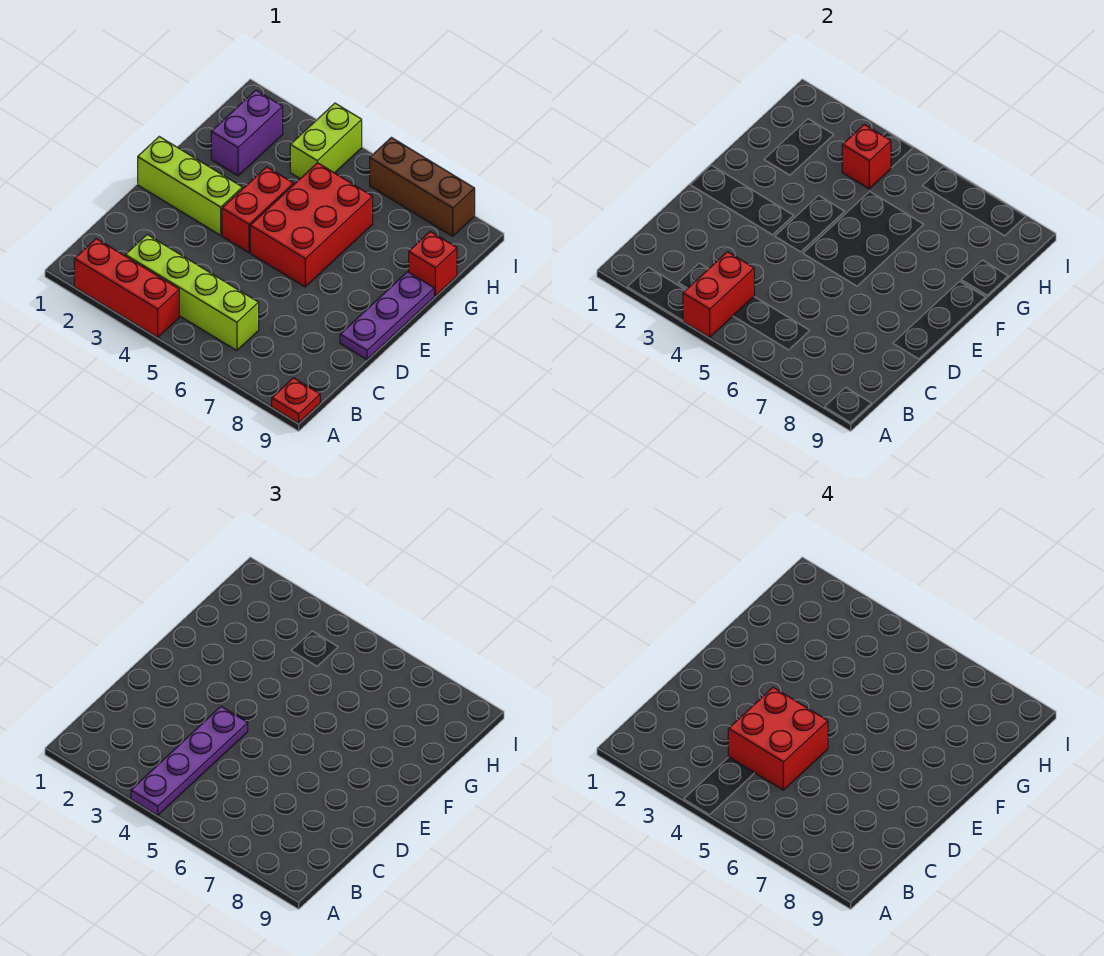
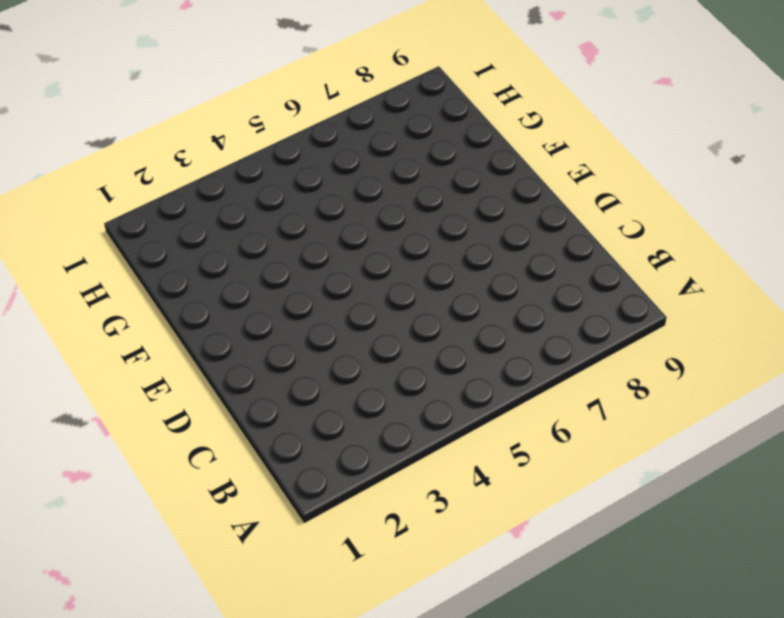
none -> red 1x3 brick [74,239,179,337]
none -> red 1x1 plate [272,378,320,423]
none -> lime 1x4 brick [125,235,259,351]

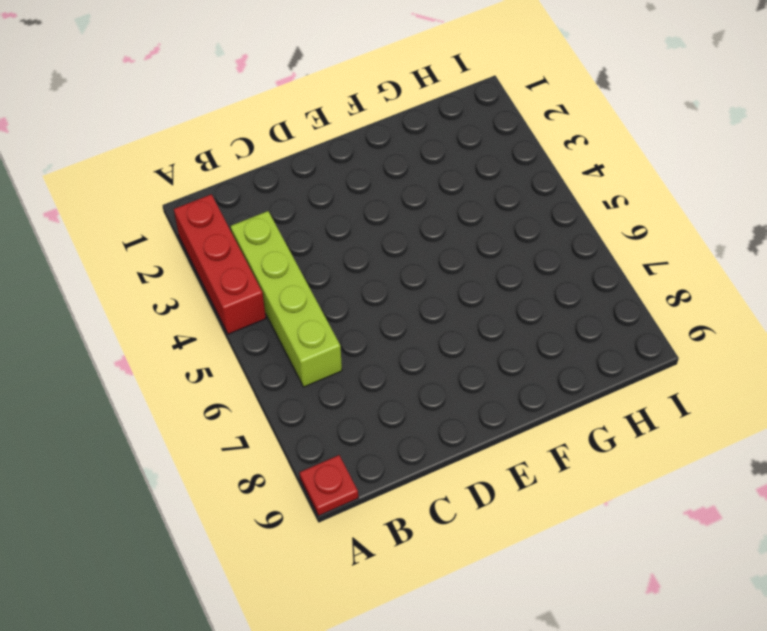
none -> purple 1x3 plate [340,272,434,360]
none -> lime 1x3 brick [138,137,242,235]
none -> red 1x2 brick [222,167,293,253]

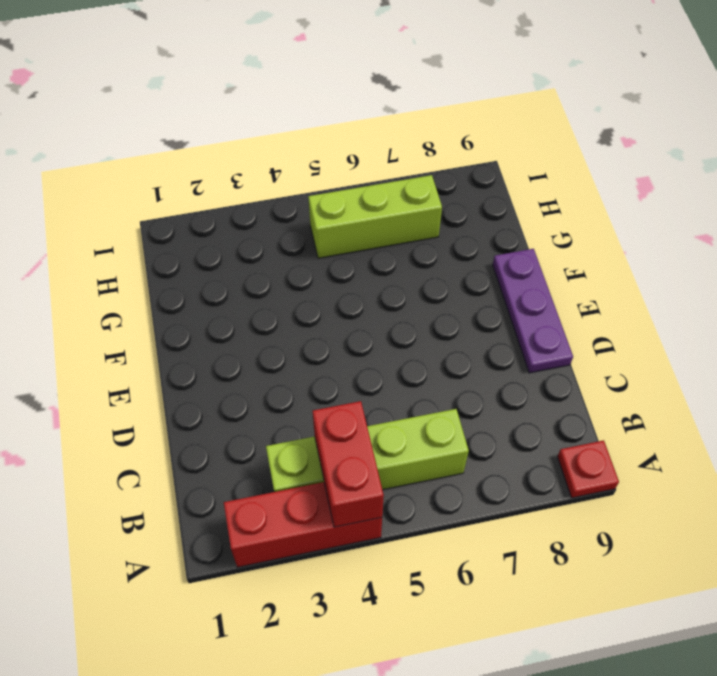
lime 1x3 brick [308,175,442,258] -> lime 1x3 brick moved to [138,137,242,235]
none -> red 1x2 brick [222,167,293,253]
none -> red 2x3 brick [250,163,373,287]
none -> purple 1x2 brick [211,90,283,176]

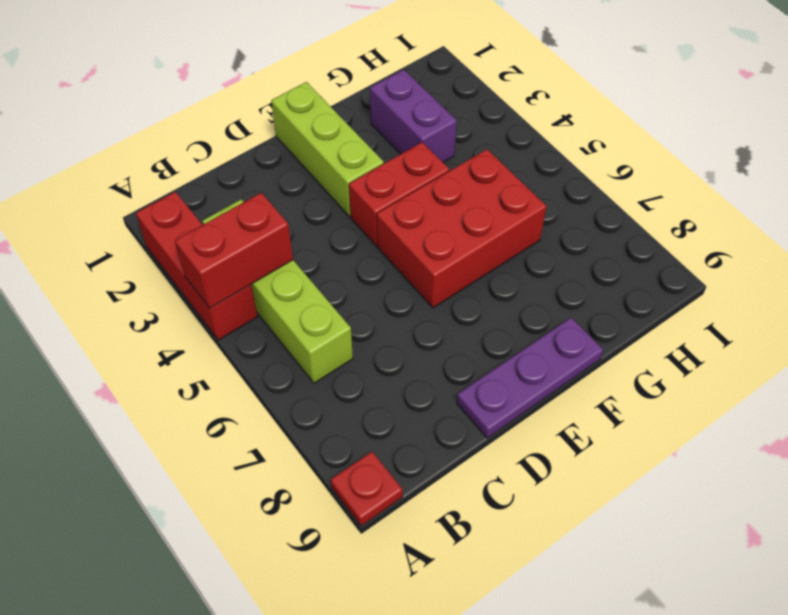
purple 1x2 brick [370,69,457,162] -> purple 1x2 brick turned to [211,90,283,176]
none -> red 1x1 brick [409,231,457,296]
none -> lime 1x2 brick [290,103,362,178]
none -> brown 1x3 brick [370,138,475,236]

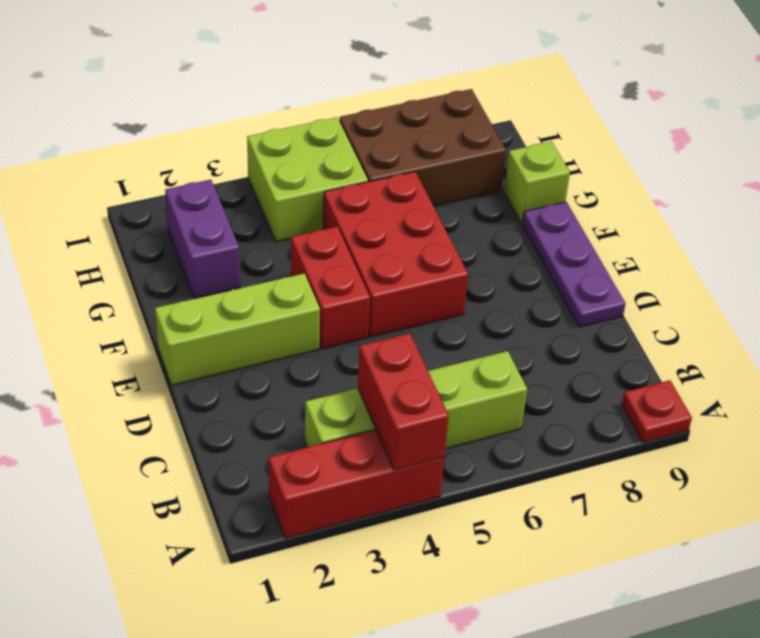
lime 1x1 brick [504,142,570,223] -> red 1x1 brick [409,231,457,296]
lime 2x2 brick [247,117,368,242] -> lime 1x2 brick [290,103,362,178]
brown 2x3 brick [339,89,506,206] -> brown 1x3 brick [370,138,475,236]
none -> red 1x1 brick [842,124,891,189]
none -> purple 1x4 plate [131,707,248,815]
none -> red 2x2 brick [728,687,828,790]

